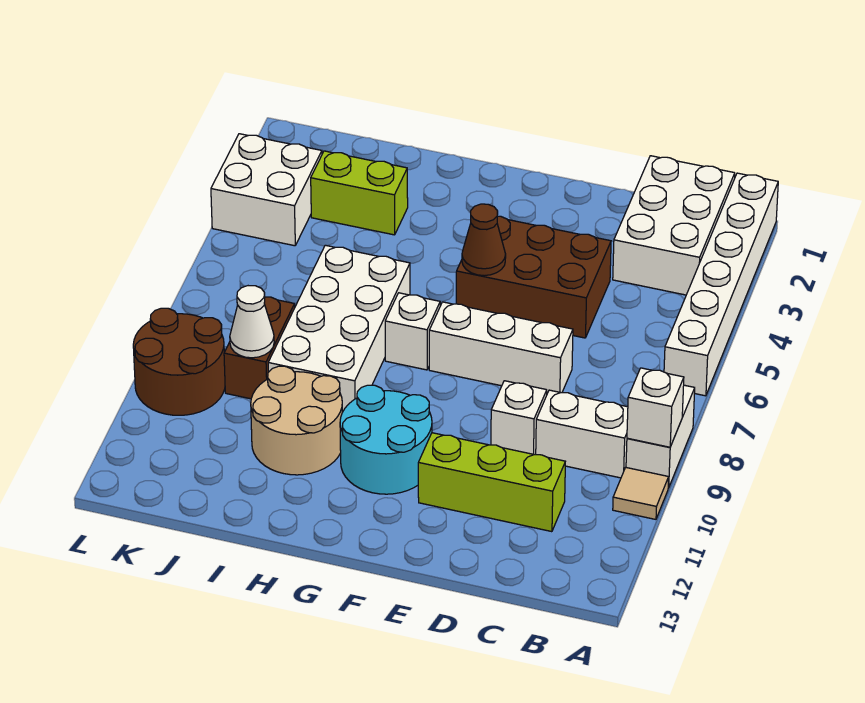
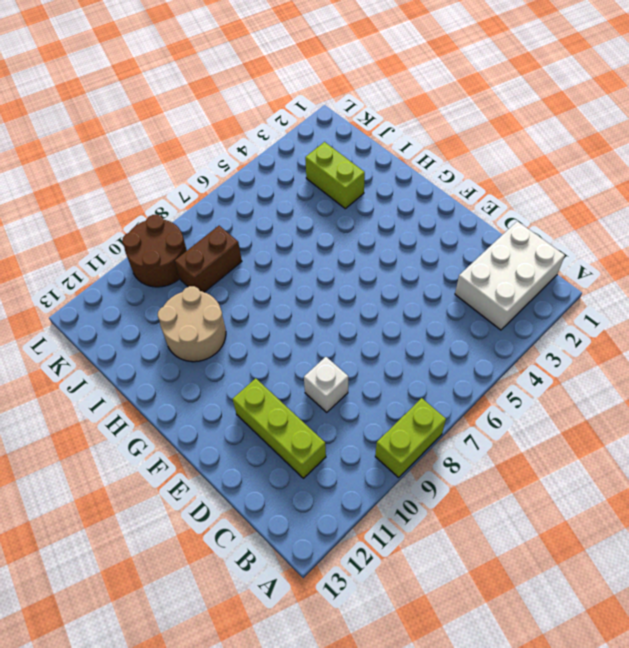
lime 1x2 brick [375,398,446,477] -> white 1x2 brick [626,385,695,488]
none -> white 1x6 brick [664,173,778,396]
none -> tan 1x1 tile [613,468,669,519]
none -> white 1x2 brick [536,390,628,478]

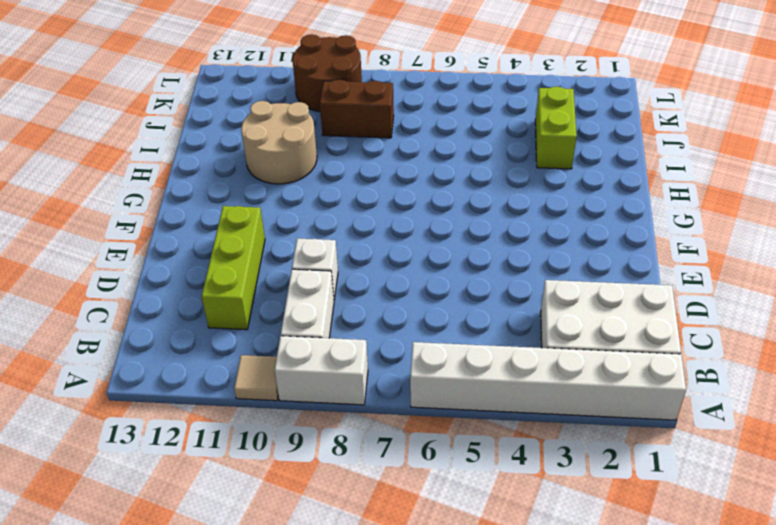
none -> brown 2x3 brick [456,216,611,338]
none -> white 1x3 brick [429,302,573,393]
none -> cyan 2x2 round brick [340,385,432,494]

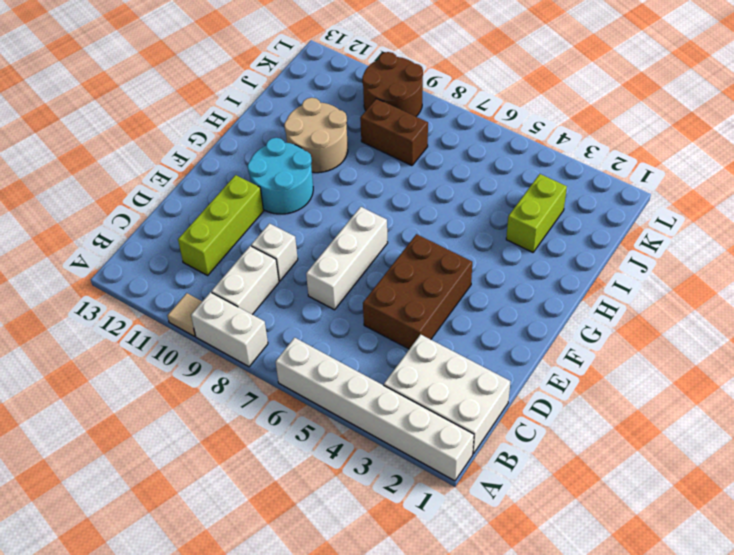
none -> white 1x1 brick [385,293,440,370]
none -> white 2x4 brick [268,245,410,412]
none -> white 2x2 brick [211,134,322,246]

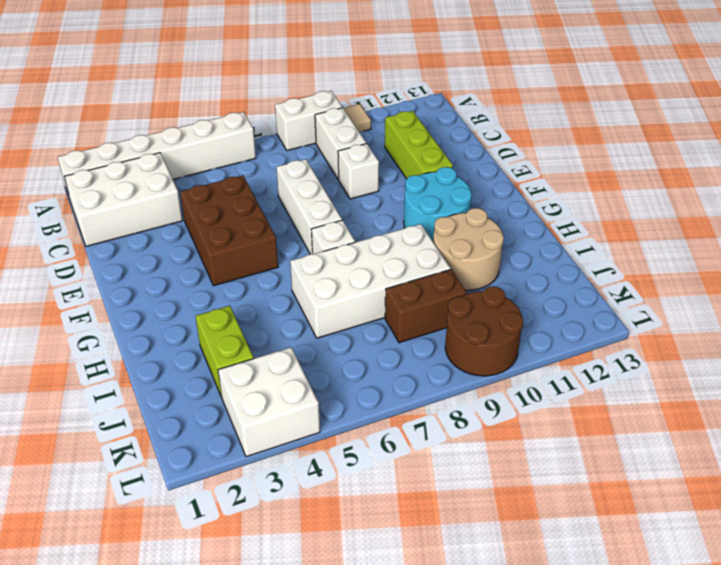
none -> white 1x1 brick [627,368,684,447]
none -> brown 1x1 cone [462,204,506,276]
none -> white 1x1 cone [230,286,274,358]

